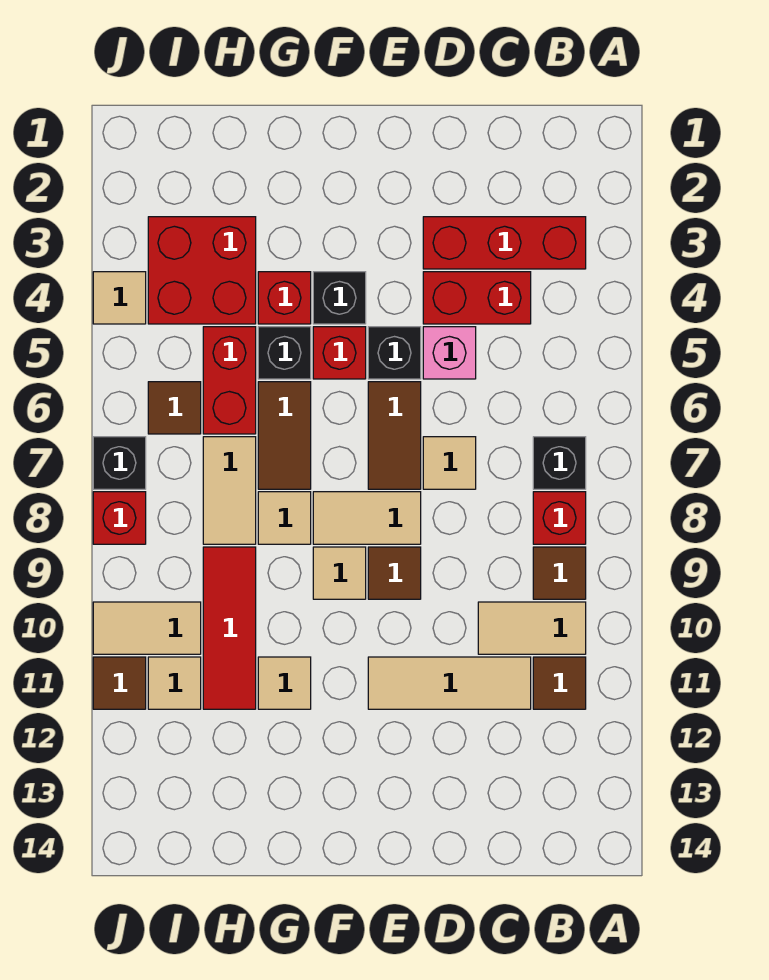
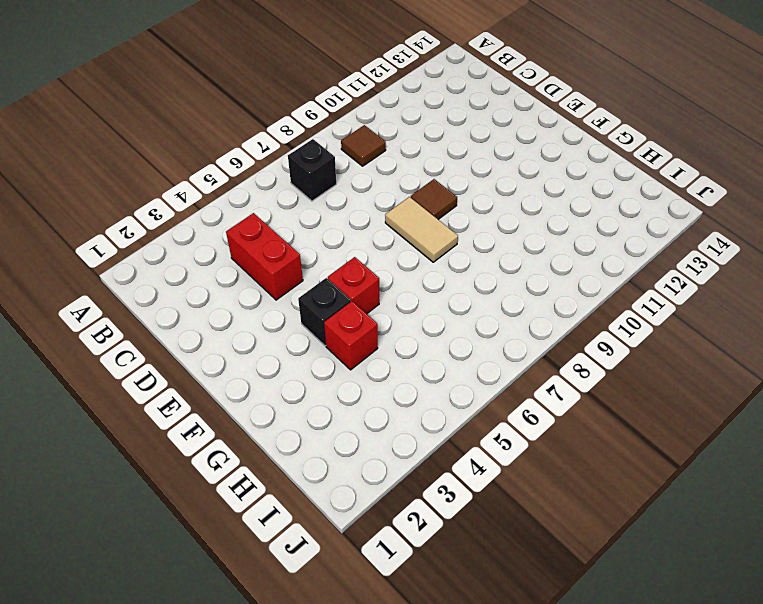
none -> red 1x3 brick [423,217,586,269]
none -> red 1x1 brick [533,492,586,544]
none -> tan 1x2 tile [478,602,586,654]
none -> brown 1x1 tile [533,657,586,709]

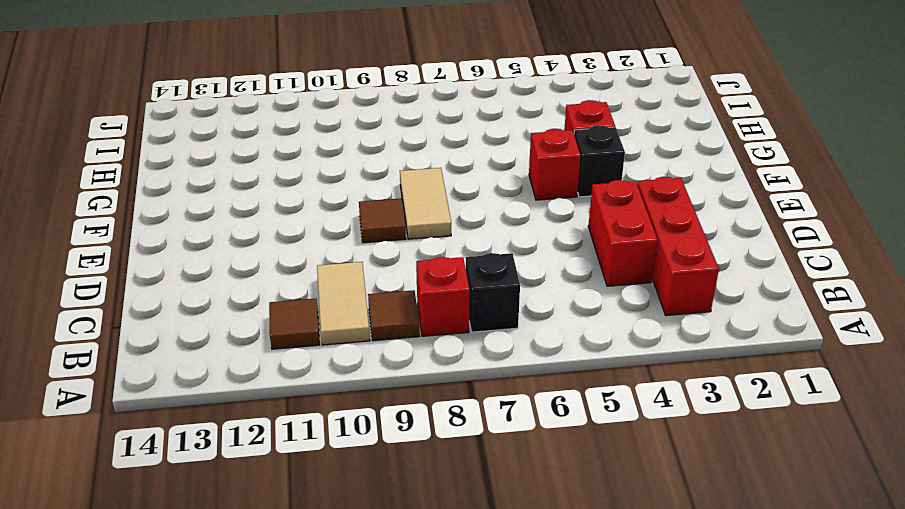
none -> tan 1x3 tile [368,657,531,709]
none -> pink 1x1 brick [423,327,476,379]
none -> tan 1x1 tile [423,437,476,489]
none -> black 1x1 brick [368,327,421,379]

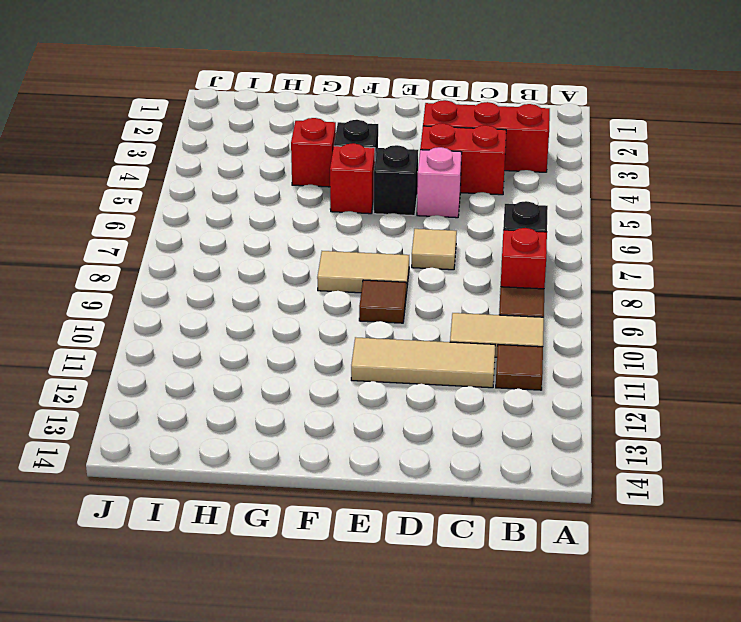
none -> brown 1x2 tile [368,382,421,489]
none -> tan 1x1 tile [313,547,366,599]
none -> black 1x1 brick [258,327,311,379]
none -> brown 1x2 tile [258,382,311,489]

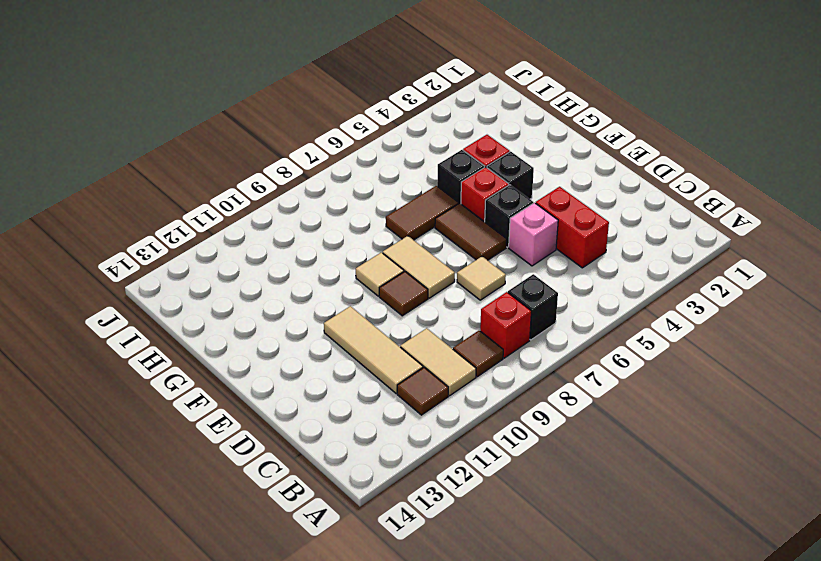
brown 1x2 tile [435,203,507,260] -> brown 1x2 tile turned to [368,382,421,489]
none -> red 1x3 brick [423,217,586,269]
none -> tan 1x1 tile [258,492,311,544]
none -> tan 1x1 tile [258,657,311,709]
none -> red 2x2 brick [148,217,256,324]

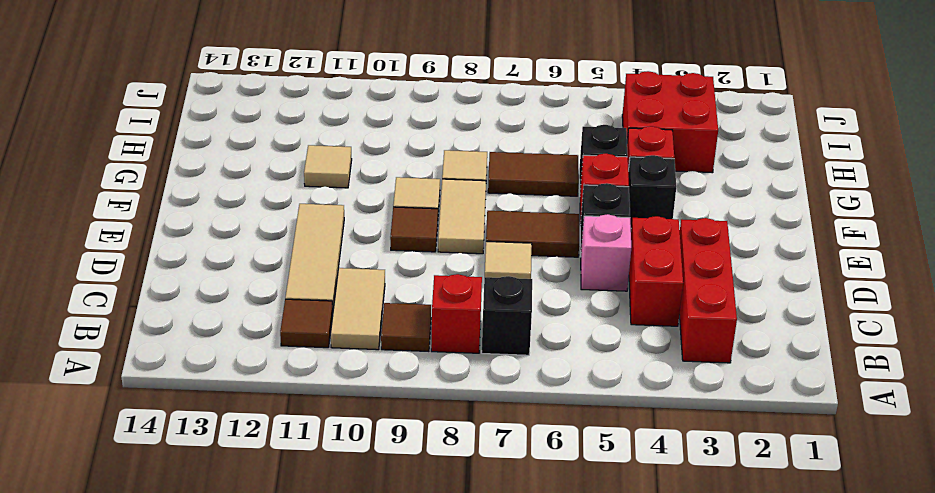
none -> red 1x2 brick [203,327,256,434]
none -> tan 1x2 tile [203,437,256,544]
none -> red 1x3 tile [203,547,256,709]
none -> brown 1x1 tile [148,382,201,434]

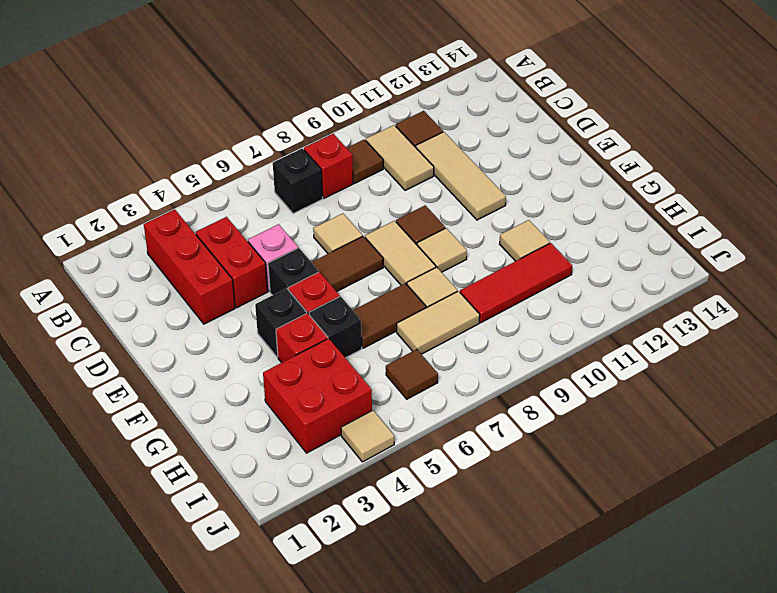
none -> red 1x2 brick [203,327,256,434]
none -> tan 1x2 tile [93,602,201,654]
none -> tan 1x1 tile [148,657,201,709]
none -> black 1x1 brick [93,437,146,489]

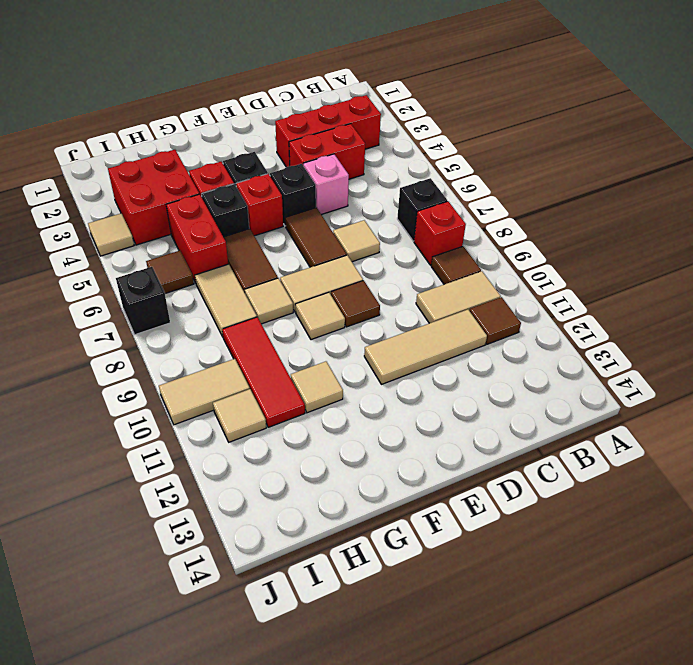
none -> red 1x1 brick [93,492,146,544]
none -> brown 1x1 tile [93,657,146,709]

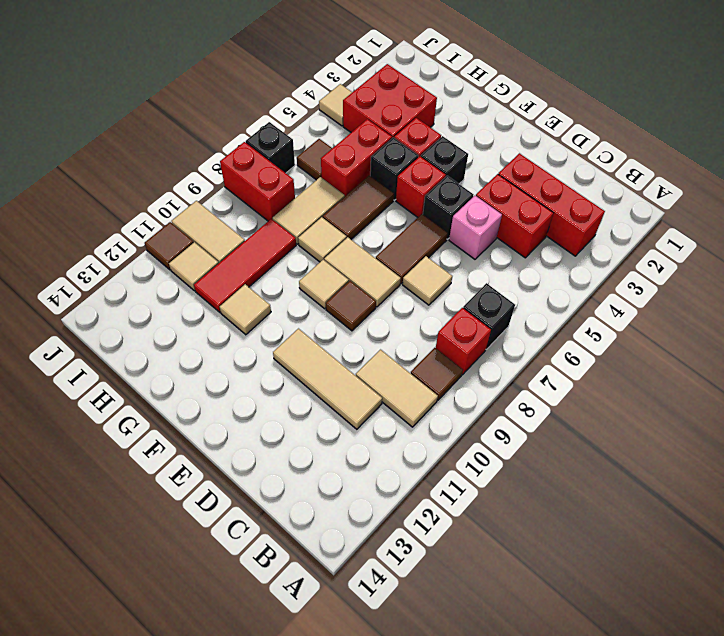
red 1x2 brick [220,142,295,221] -> red 1x1 brick [93,492,146,544]
none -> brown 1x1 tile [533,657,586,709]

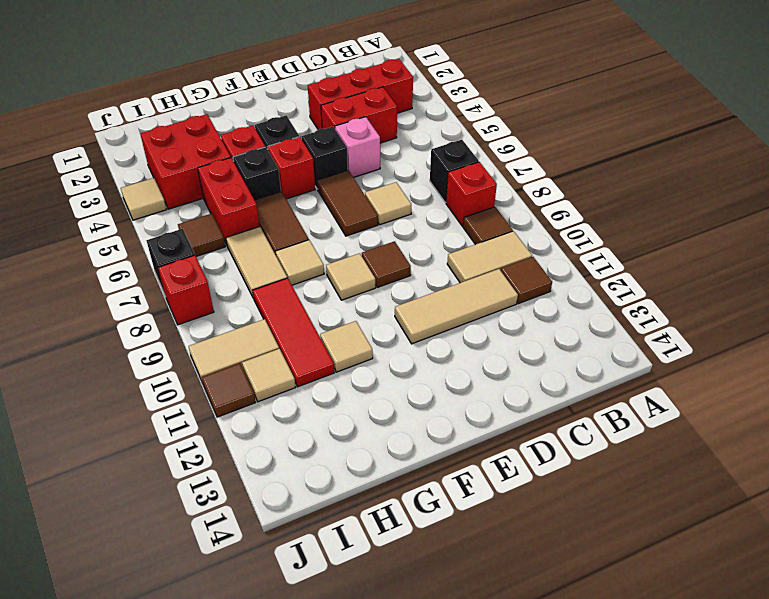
none -> tan 1x2 tile [313,492,421,544]

